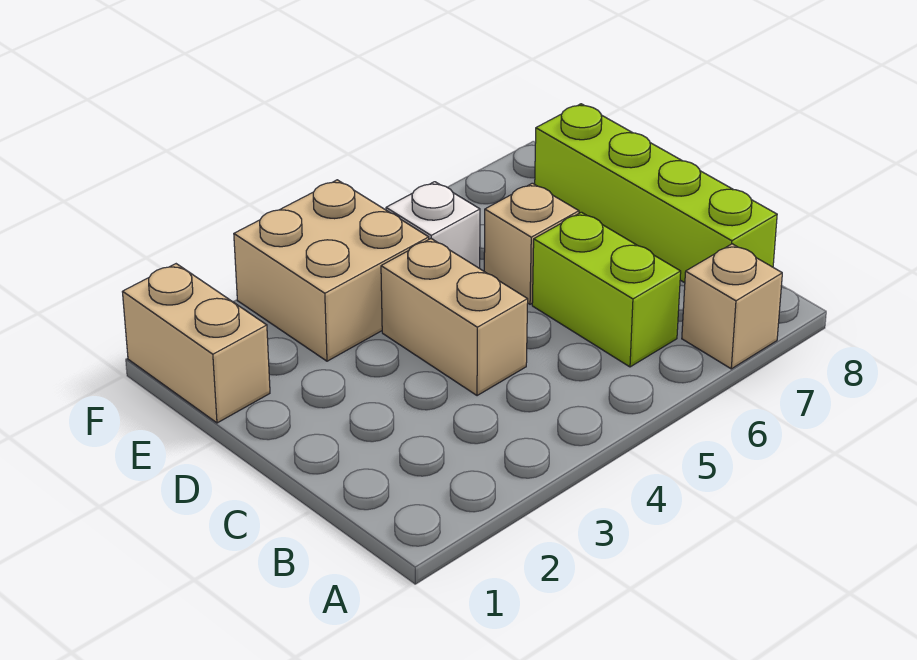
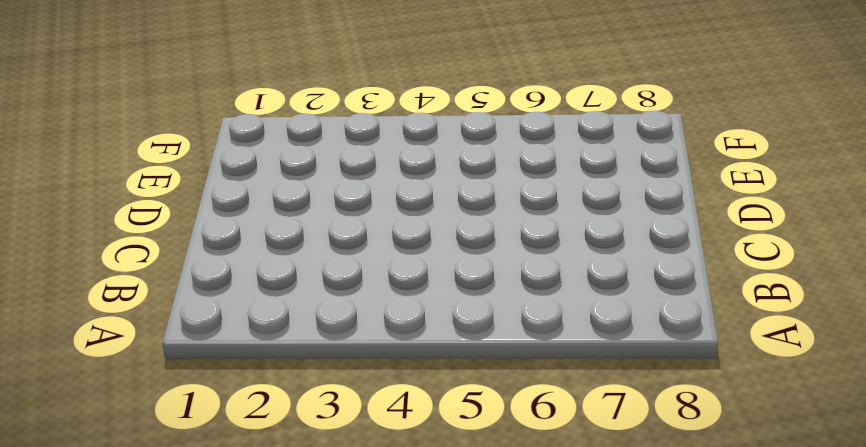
none -> tan 1x1 brick [682,244,782,369]
none -> lime 1x2 brick [532,212,681,367]

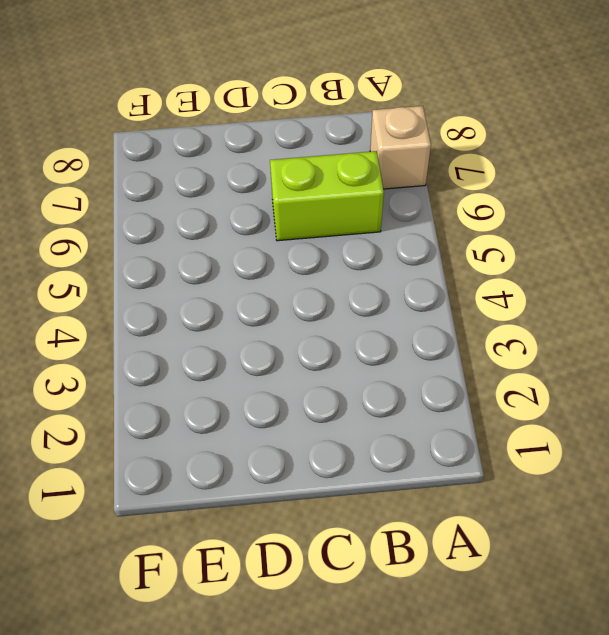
none -> lime 1x4 brick [535,104,777,283]
none -> tan 1x2 brick [381,239,528,396]

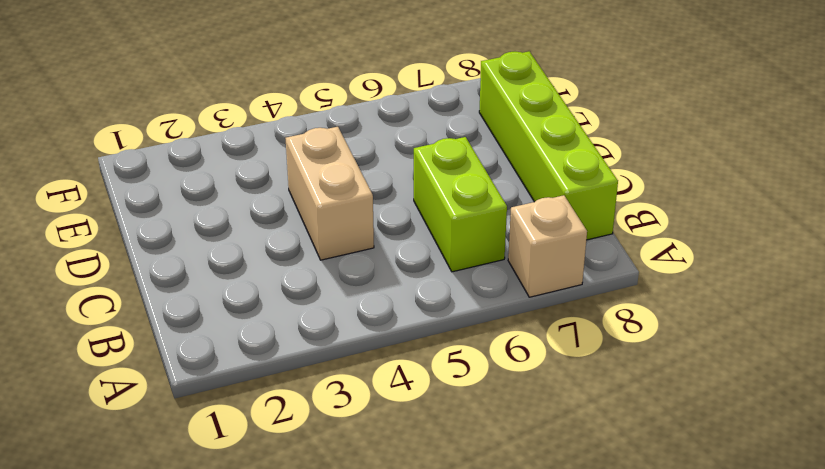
none -> tan 1x1 brick [484,183,579,304]
none -> tan 1x2 brick [123,264,270,423]

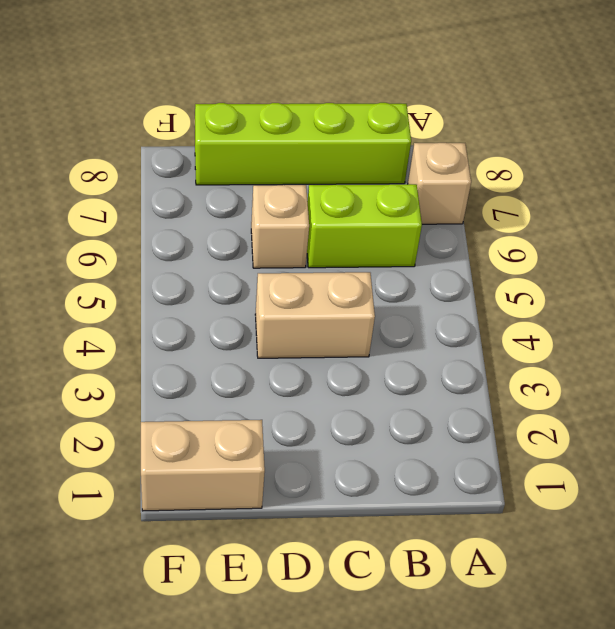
none -> tan 2x2 brick [234,180,429,361]
none -> white 1x1 brick [386,182,480,268]

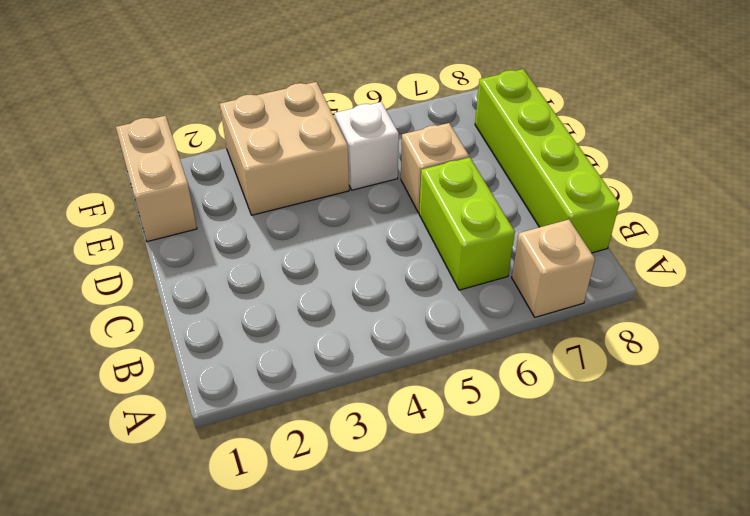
none -> tan 1x2 brick [381,239,528,396]

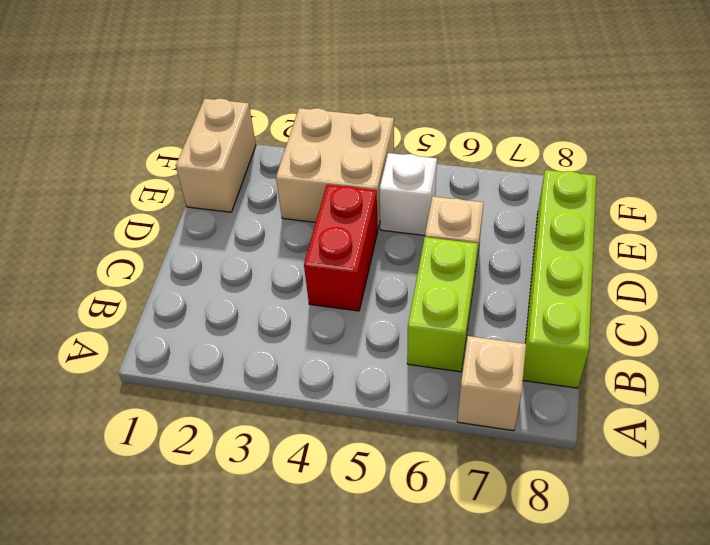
red 1x2 brick [304,185,378,311] -> tan 1x2 brick [381,239,528,396]

